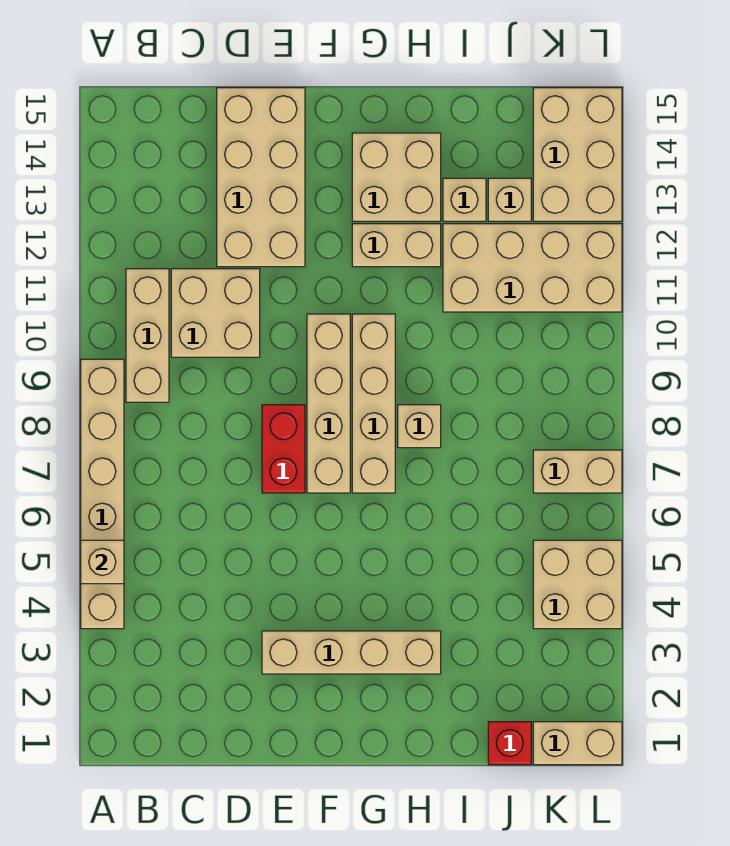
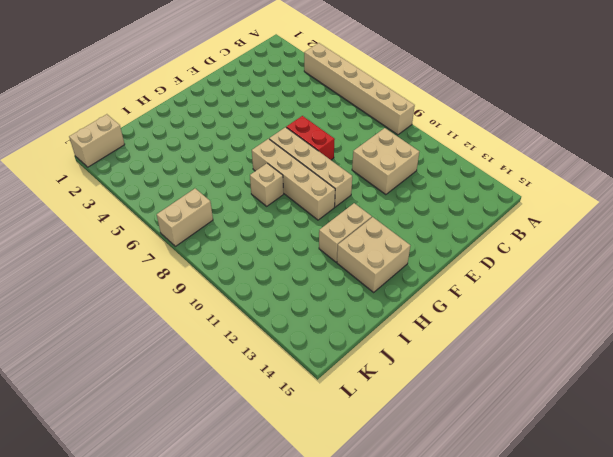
none -> tan 1x3 brick [126,269,169,402]
none -> tan 2x4 brick [217,88,305,267]
none -> tan 1x4 brick [262,631,441,674]

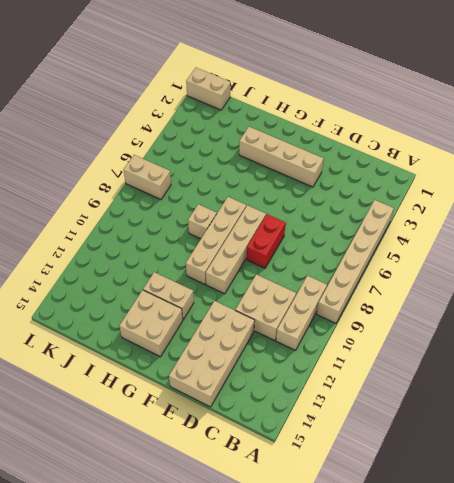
none -> tan 2x4 brick [443,224,622,312]
none -> tan 1x1 brick [443,178,486,221]
none -> red 1x1 brick [488,722,531,765]

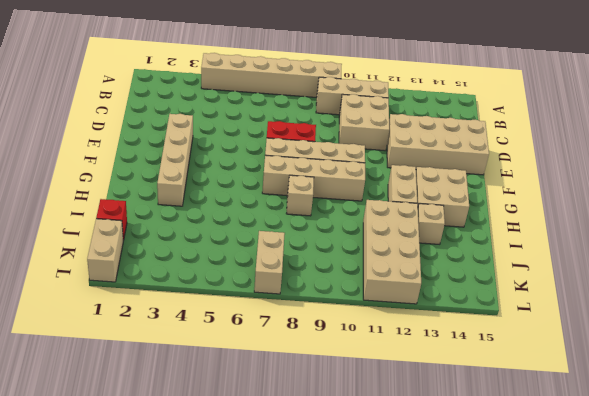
none -> tan 1x1 brick [488,178,531,221]
none -> tan 2x2 brick [533,540,622,629]
none -> tan 2x3 brick [533,88,622,221]

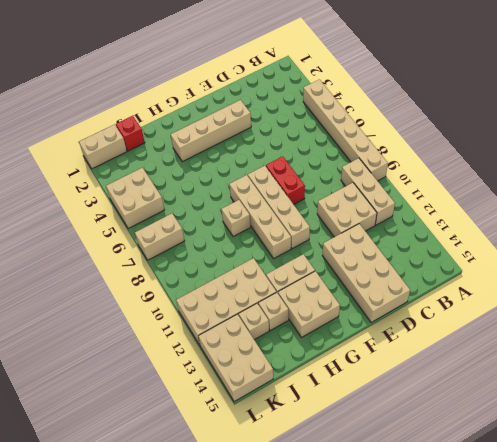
none -> tan 1x1 brick [81,540,124,584]

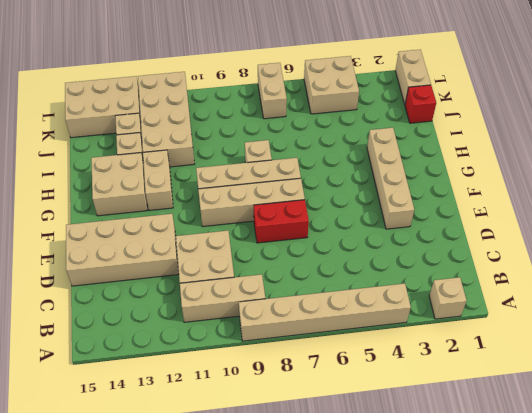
tan 1x1 brick [429,277,467,319] -> tan 1x1 brick moved to [81,540,124,584]

